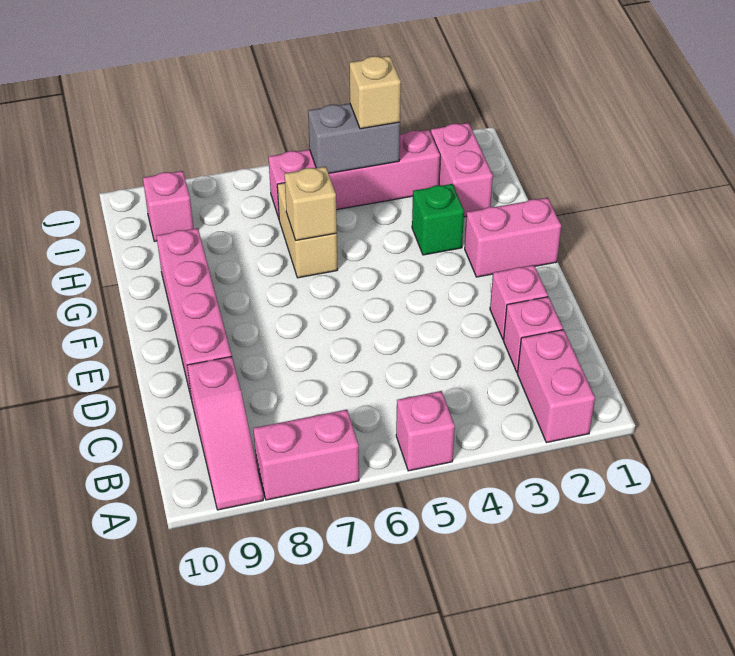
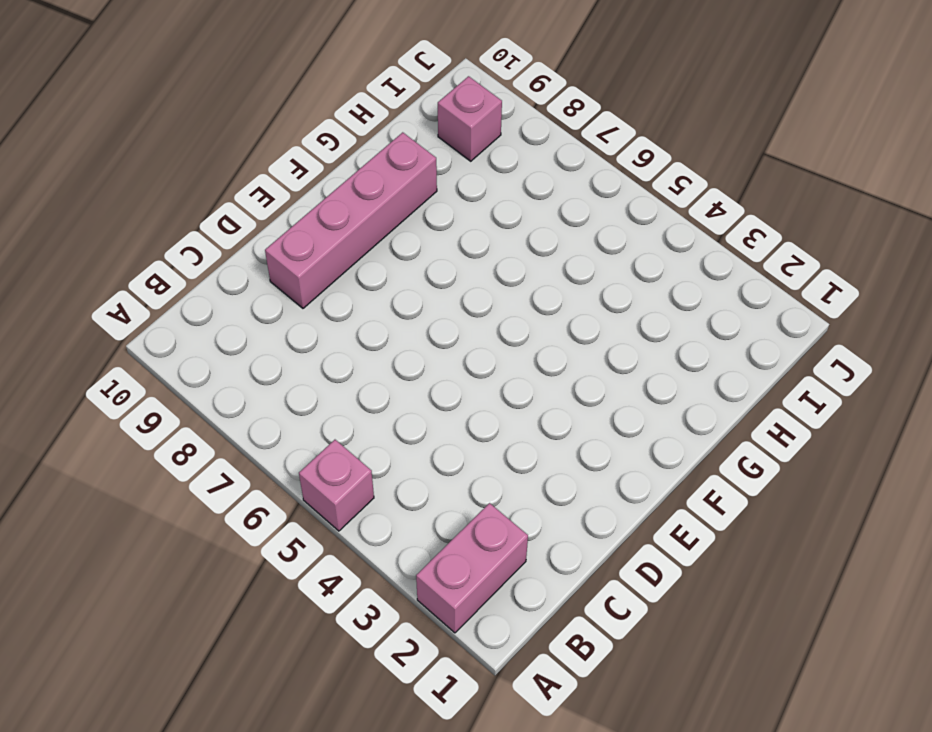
none -> pink 1x2 brick [253,410,359,500]
none -> pink 1x3 slope [187,356,263,510]
none -> pink 1x1 brick [503,297,563,373]

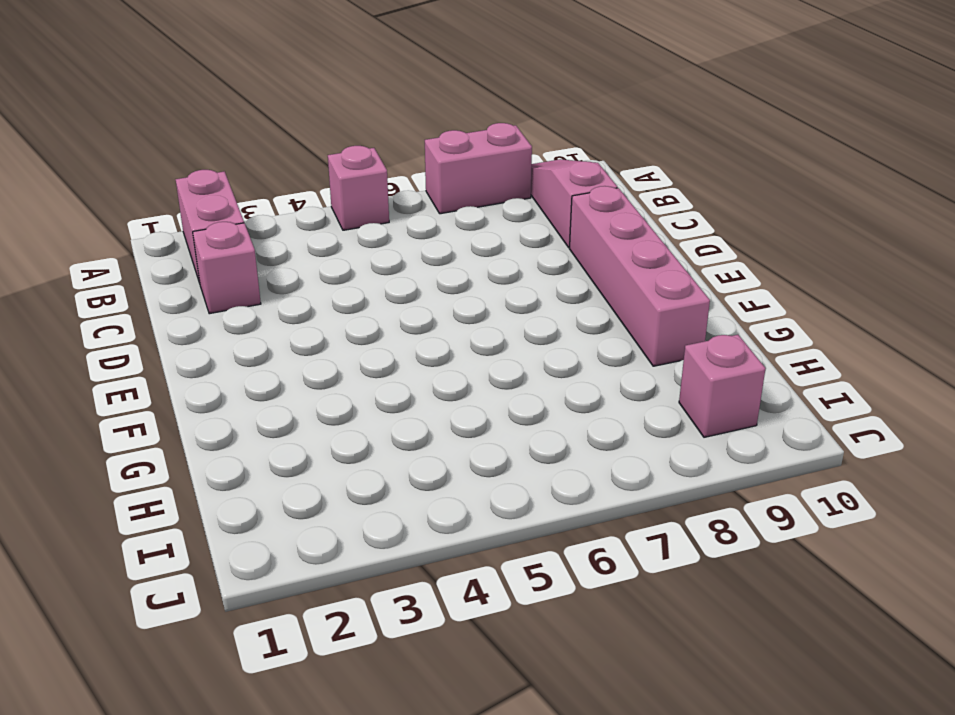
none -> pink 1x1 brick [490,265,548,340]
none -> pink 1x2 brick [465,198,561,277]
none -> green 1x1 brick [412,184,464,255]

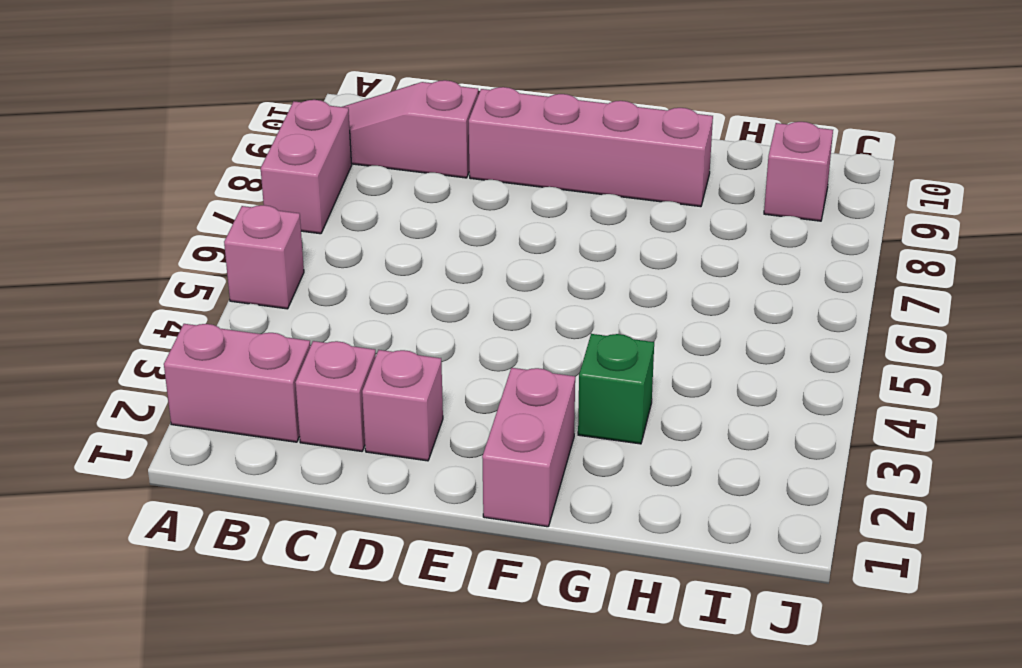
none -> tan 1x2 brick [277,183,337,278]
none -> pink 1x2 brick [431,123,493,217]
none -> pink 1x4 brick [269,130,440,218]

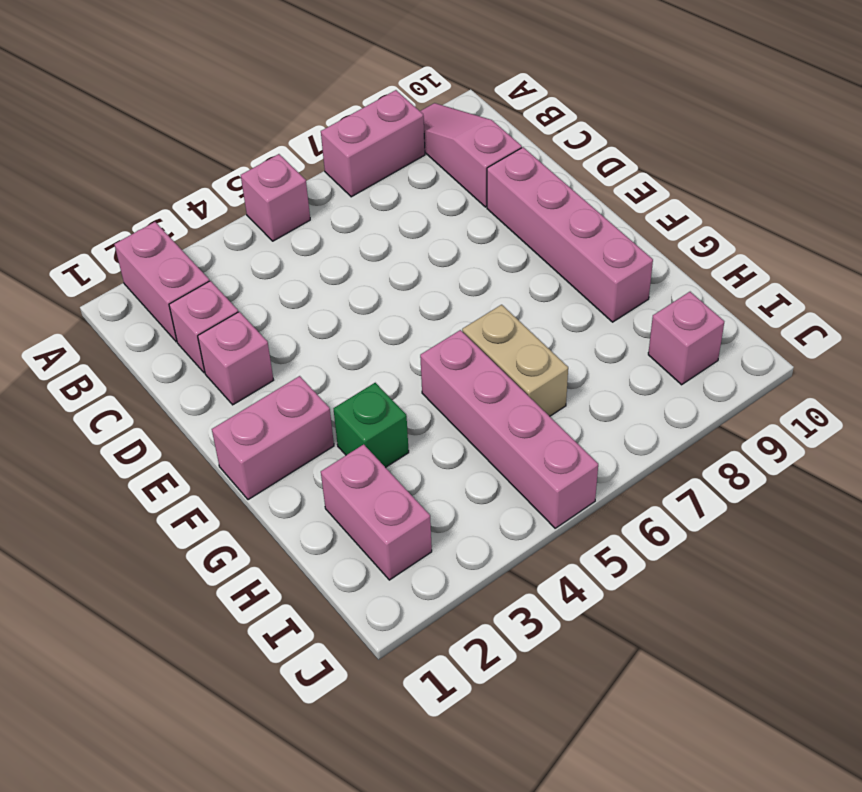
pink 1x4 brick [420,330,598,528] -> pink 1x4 brick turned to [269,130,440,218]
none -> tan 1x1 brick [285,166,337,240]
none -> grey 1x2 brick [308,104,400,173]
none -> tan 1x1 brick [350,56,401,129]

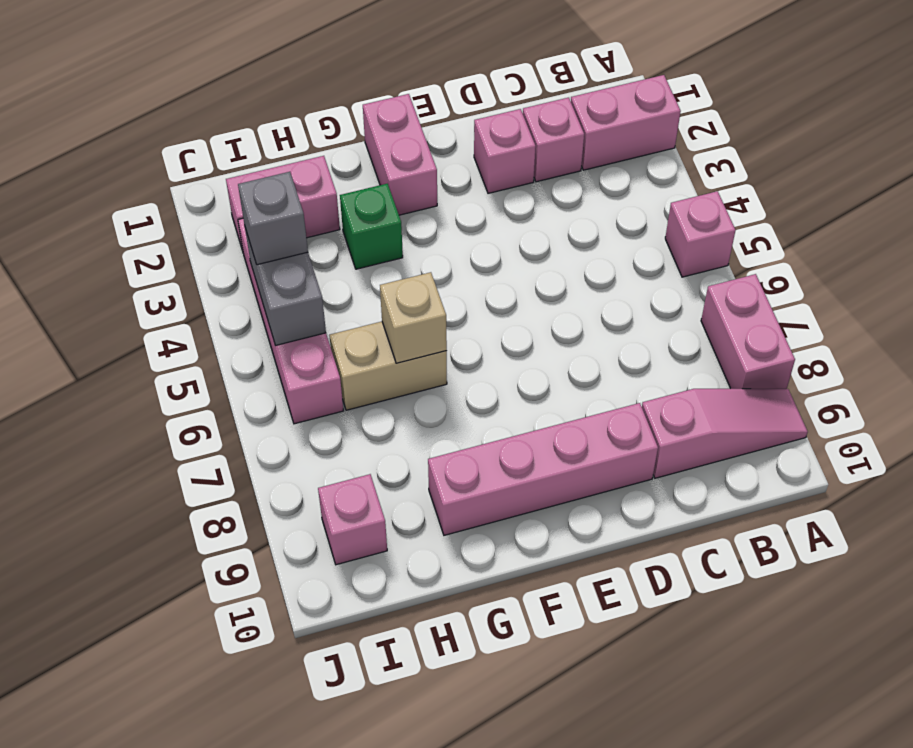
grey 1x1 brick [238,172,308,265] -> tan 1x1 brick [350,56,401,129]

